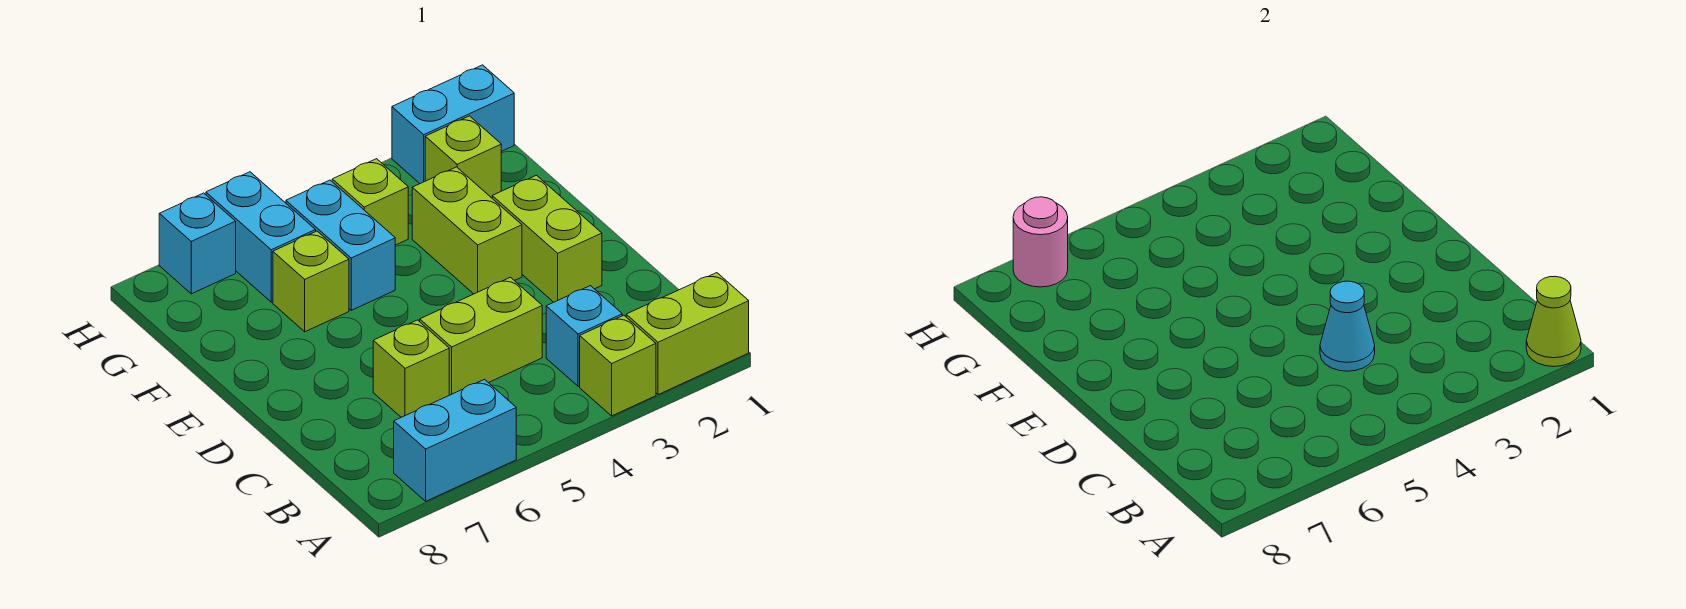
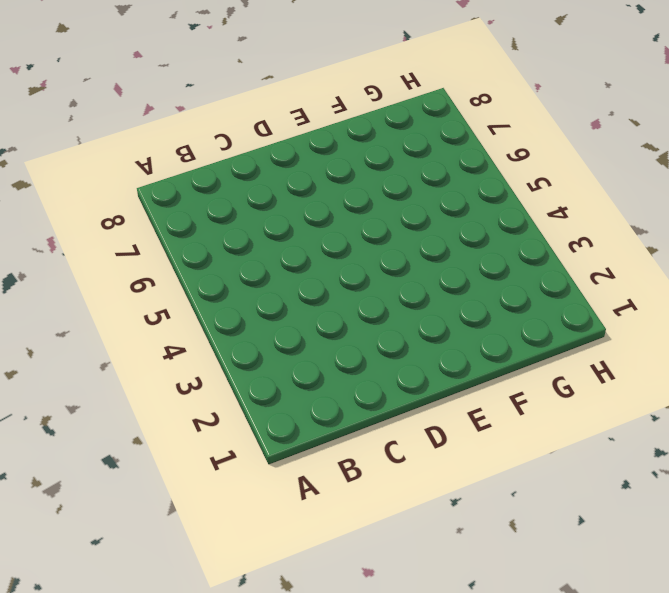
none -> lime 1x2 brick [626,273,749,395]
none -> lime 1x1 brick [580,315,656,416]
none -> cyan 1x2 brick [394,379,516,501]

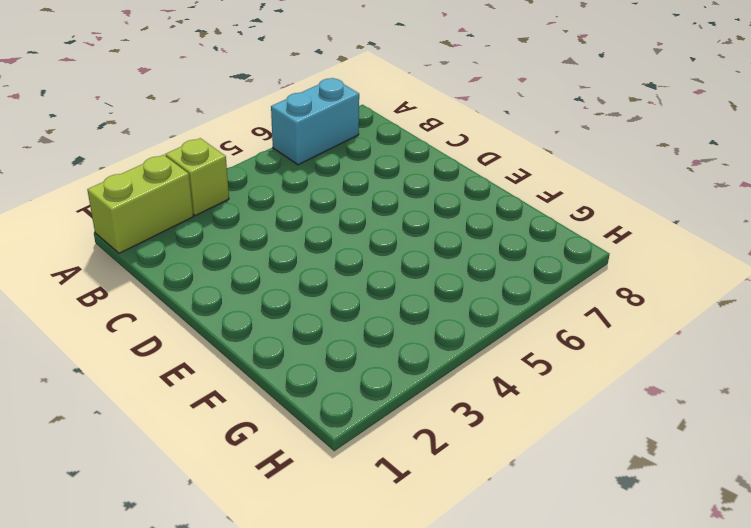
none -> cyan 1x1 brick [546,286,622,386]
none -> lime 1x2 brick [420,277,542,395]
none -> lime 1x1 brick [373,320,449,417]

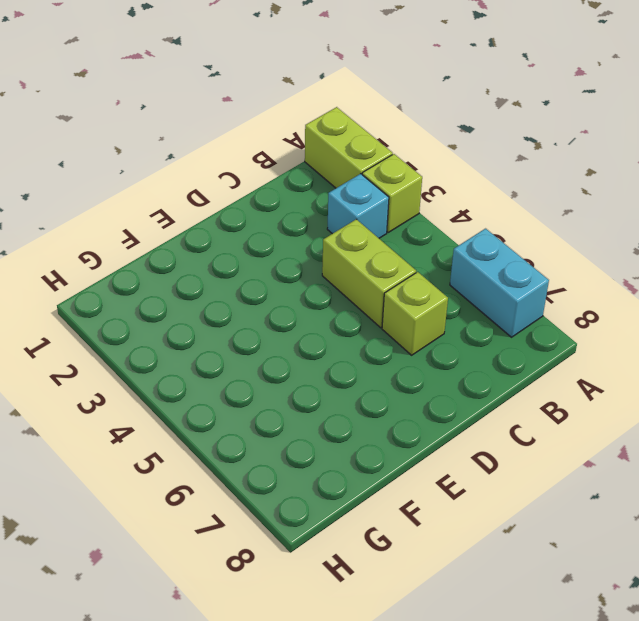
none -> lime 1x2 brick [492,175,602,302]
none -> lime 1x2 brick [412,167,522,294]
none -> cyan 1x2 brick [286,180,395,310]

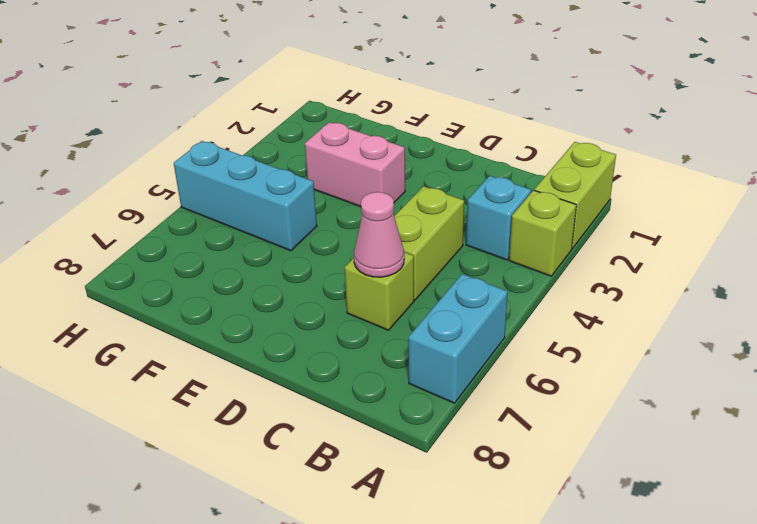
pink 1x1 cone [354,192,404,277] -> none
pink 1x2 brick [305,122,405,207] -> lime 1x2 brick [412,167,522,294]
cyan 1x3 brick [174,141,317,251] -> cyan 1x2 brick [286,180,395,310]
none -> lime 1x2 brick [492,175,602,302]
none -> lime 1x1 brick [273,231,349,332]
none -> lime 1x1 brick [425,116,501,198]

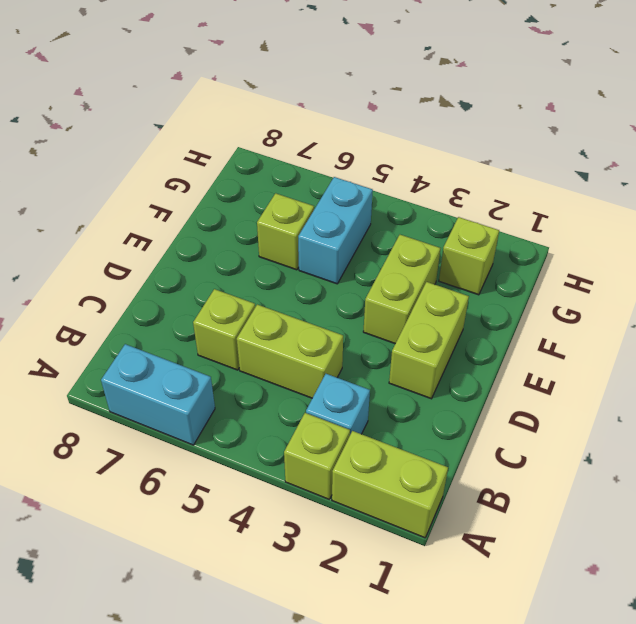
none -> lime 1x1 brick [332,159,408,245]
none -> cyan 1x2 brick [206,172,316,302]
none -> cyan 1x2 brick [392,65,514,183]

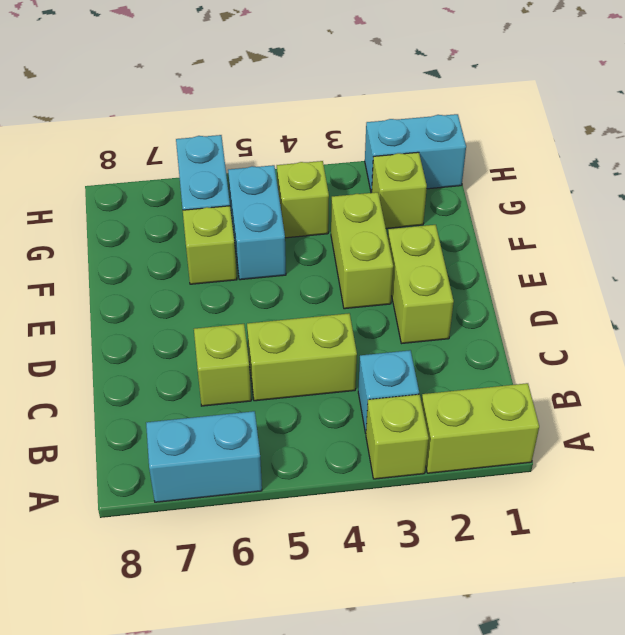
none -> cyan 1x1 brick [159,193,236,294]
none -> lime 1x1 cone [1526,277,1581,367]
none -> cyan 1x1 cone [1320,281,1375,371]

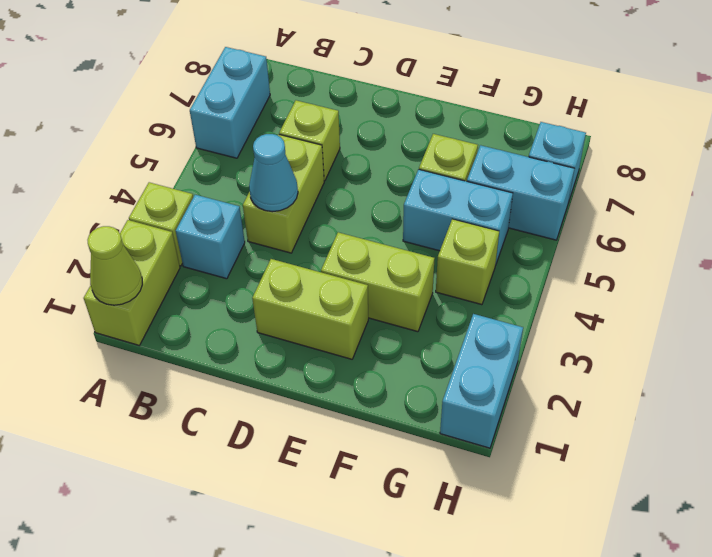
none -> lime 1x1 brick [425,116,501,198]
none -> pink 1x1 round brick [1013,197,1068,287]

